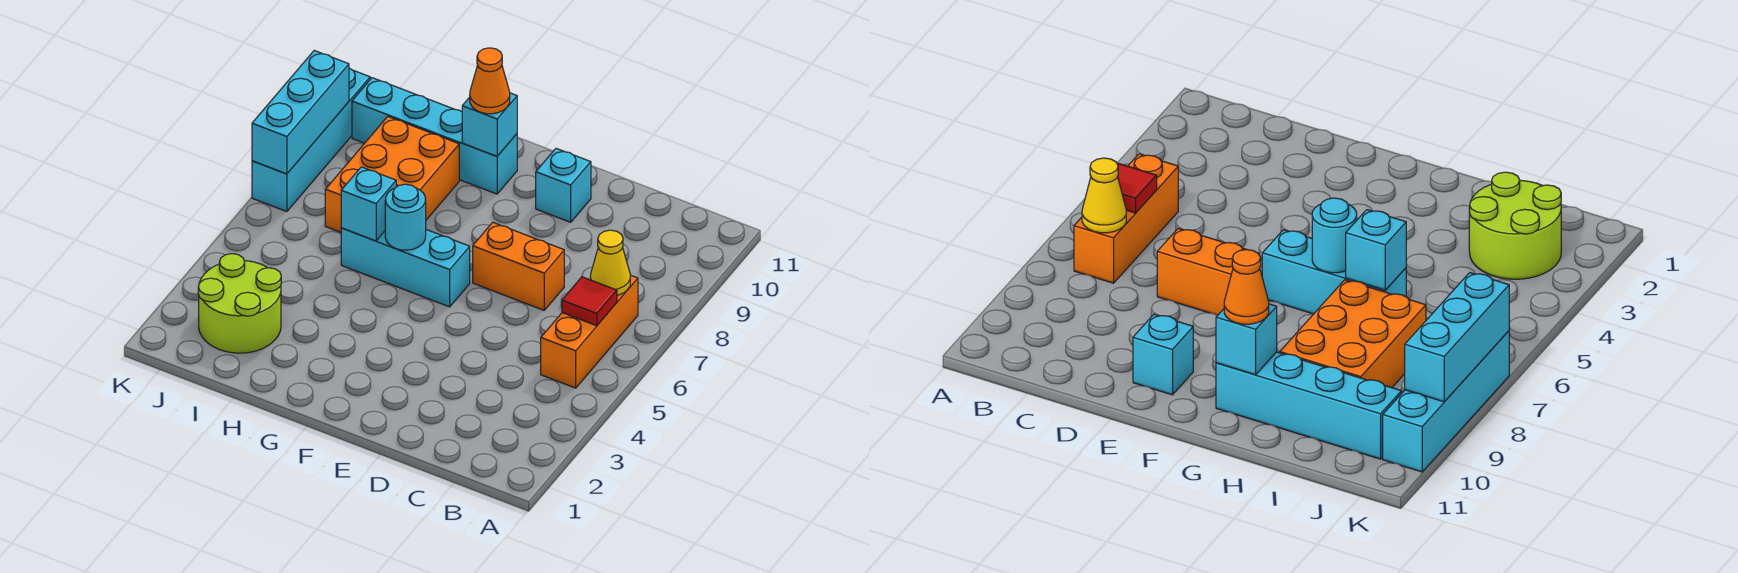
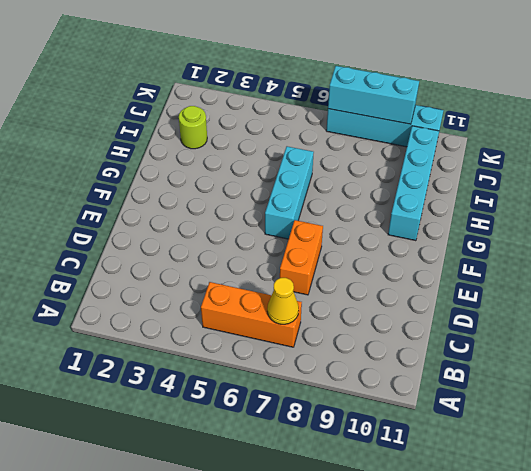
lime 1x1 round brick [179,106,207,149] -> lime 2x2 round brick [198,254,281,353]
none -> cyan 1x1 brick [536,148,591,222]
none -> orange 2x3 brick [325,117,459,232]
none -> red 1x1 tile [562,277,617,326]

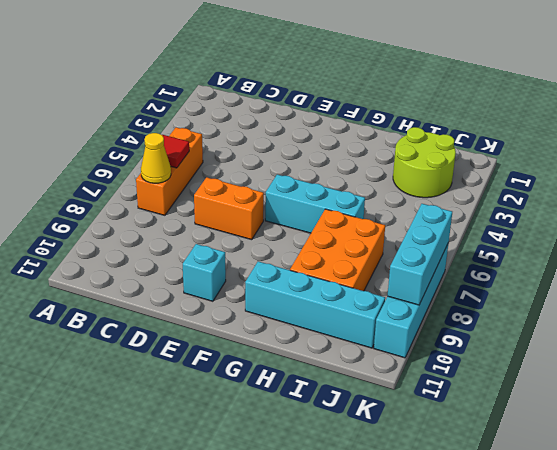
none -> cyan 1x1 round brick [385,184,426,250]
none -> cyan 1x1 brick [462,93,517,156]
none -> cyan 1x1 brick [341,167,396,241]

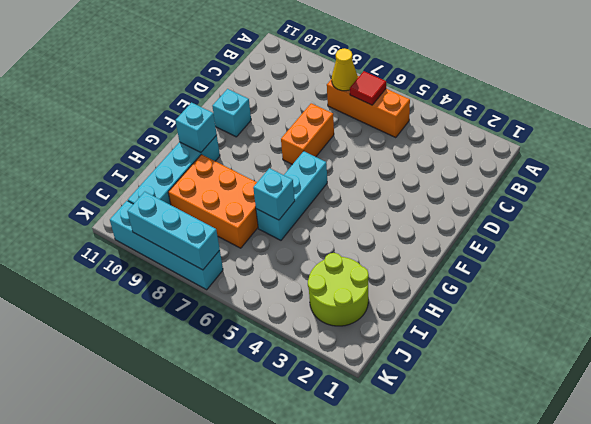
none -> cyan 1x1 round brick [385,184,426,250]
none -> orange 1x1 cone [470,48,510,114]

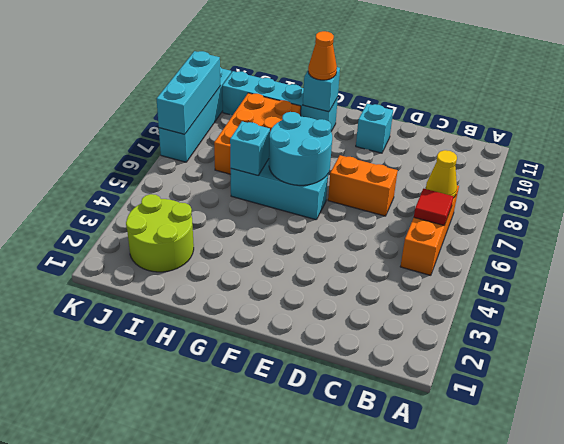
cyan 2x2 round brick [269,112,332,185] -> cyan 1x1 round brick [385,184,426,250]

